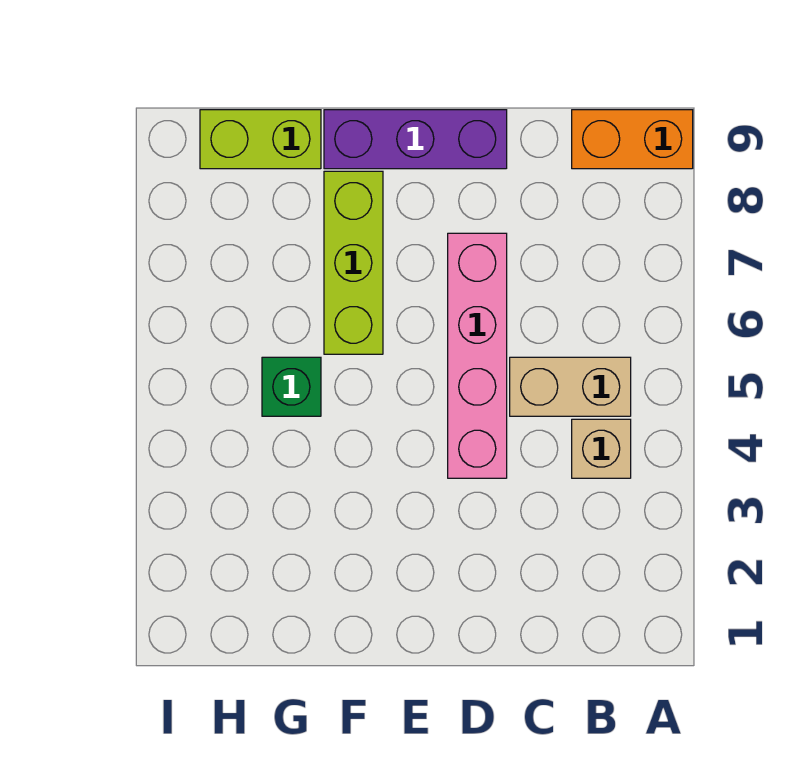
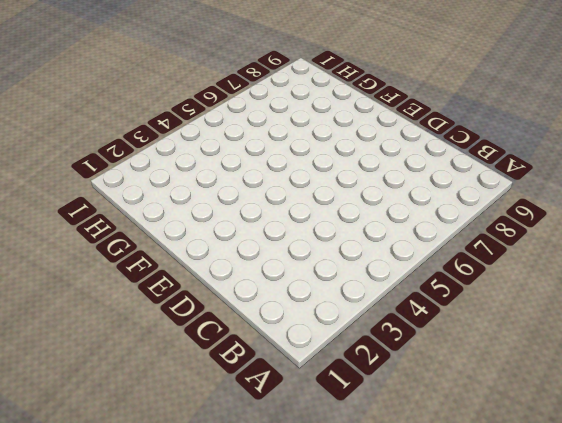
none -> orange 1x2 brick [572,110,693,169]
none -> tan 1x1 brick [572,419,631,478]

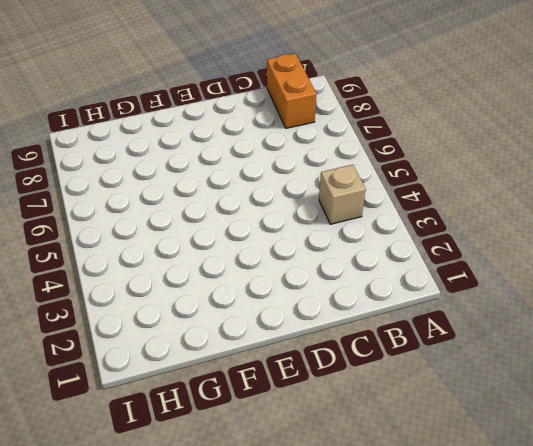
orange 1x2 brick [267,54,316,128] -> orange 1x2 brick turned to [572,110,693,169]
none -> tan 1x2 brick [510,357,631,416]
none -> pink 1x4 brick [448,233,507,478]

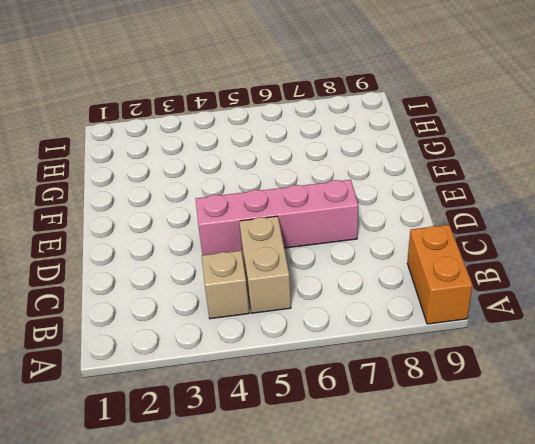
none -> purple 1x3 brick [324,110,507,169]
none -> lime 1x3 brick [324,171,383,354]

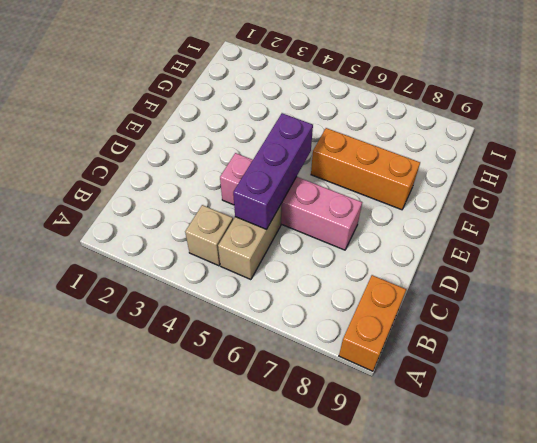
purple 1x3 brick [233,113,313,229] -> purple 1x3 brick moved to [324,110,507,169]
orange 1x3 brick [311,128,420,210] -> lime 1x3 brick [324,171,383,354]
none -> green 1x1 brick [262,357,321,416]
none -> lime 1x2 brick [200,110,321,169]

